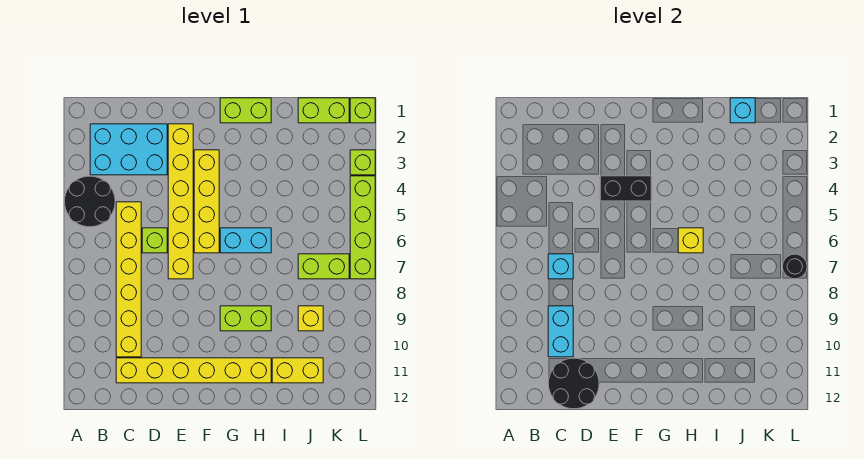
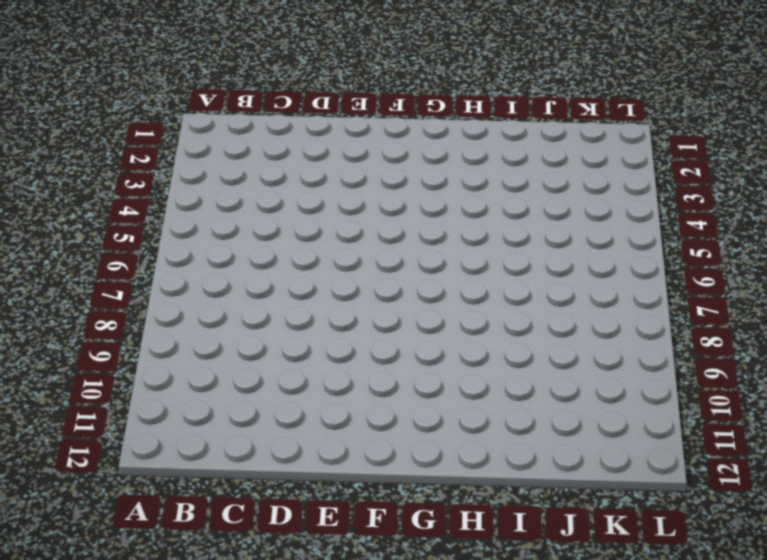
none -> black 2x2 round brick [64,176,115,227]
none -> cyan 2x3 brick [90,124,167,175]
none -> yellow 1x6 brick [116,202,141,357]

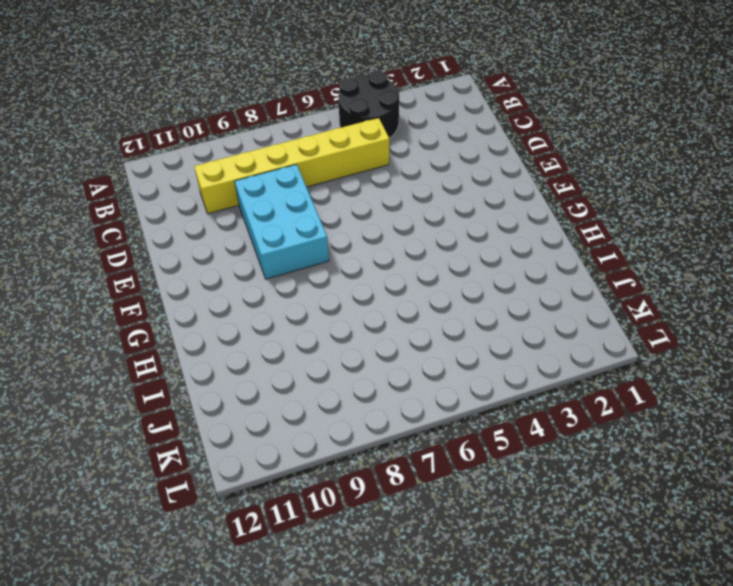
cyan 2x3 brick [235,164,329,279] -> cyan 2x3 brick moved to [90,124,167,175]
none -> yellow 1x6 brick [116,358,271,383]
none -> lime 1x1 brick [142,228,167,253]
none -> yellow 1x6 brick [168,124,193,279]

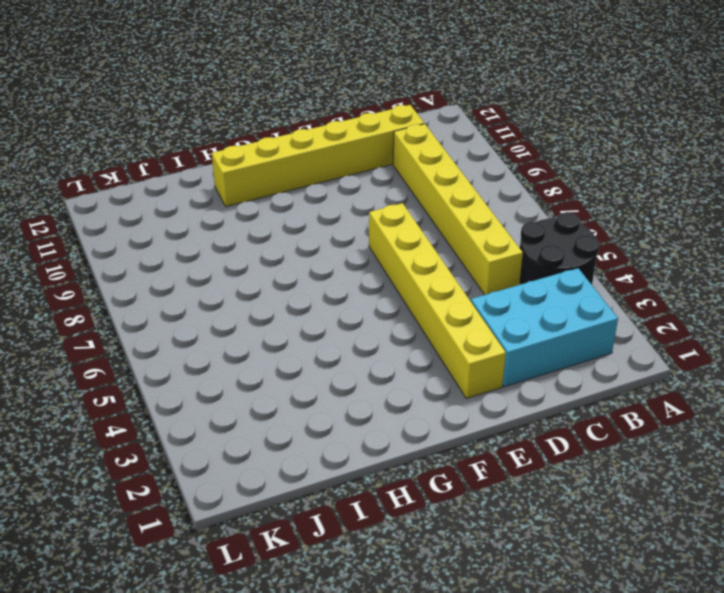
none -> lime 1x1 brick [142,228,167,253]
none -> yellow 1x4 brick [194,150,219,253]
none -> lime 1x2 brick [220,98,271,123]

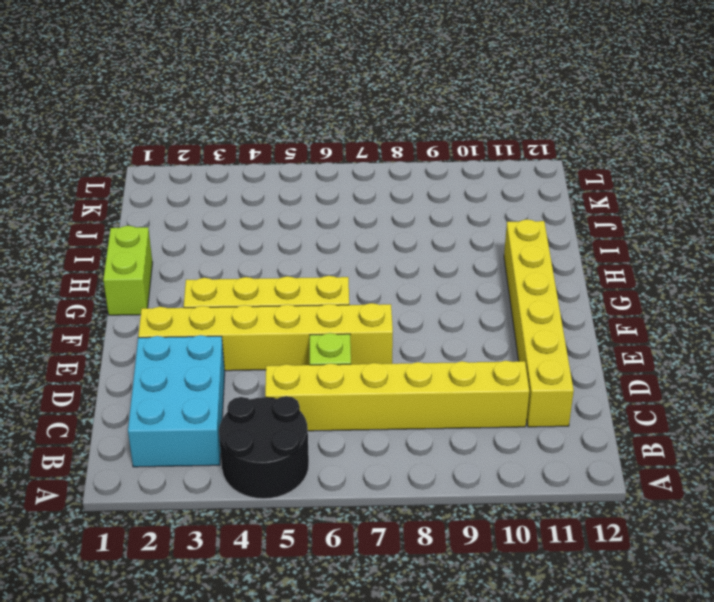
none -> cyan 1x2 brick [220,228,271,253]
none -> lime 1x2 brick [220,306,271,331]
none -> yellow 1x2 brick [272,358,323,383]

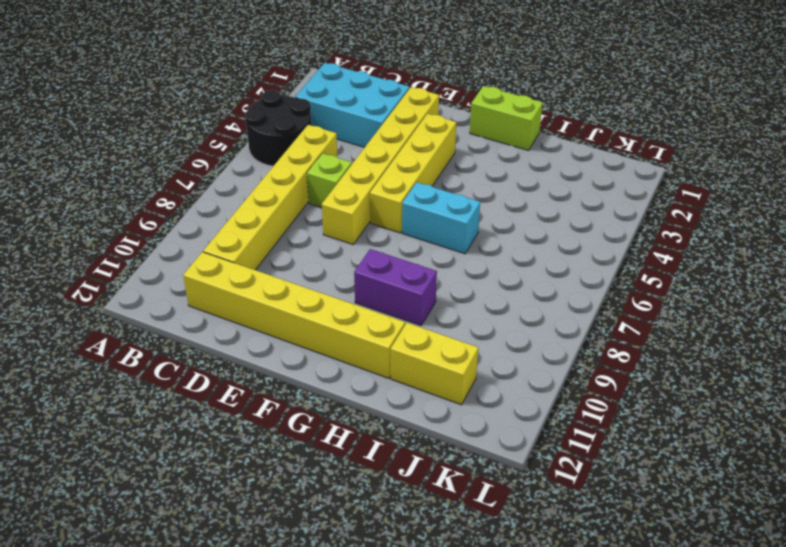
purple 1x2 brick [354,249,437,325] -> lime 1x2 brick [220,306,271,331]
none -> lime 1x2 brick [298,98,349,123]
none -> lime 1x2 brick [298,254,349,279]
none -> yellow 1x1 brick [298,306,323,331]

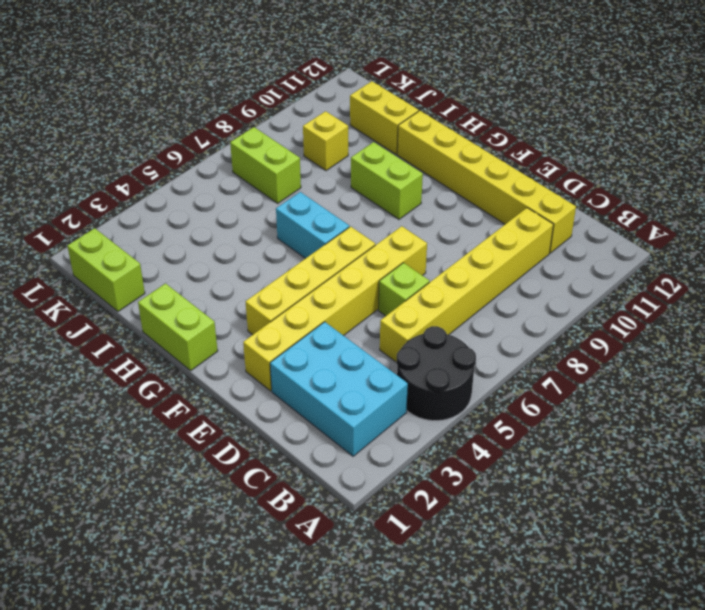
none -> lime 1x1 brick [350,98,375,123]
none -> lime 1x1 brick [350,150,375,175]
none -> lime 1x4 brick [350,176,375,279]

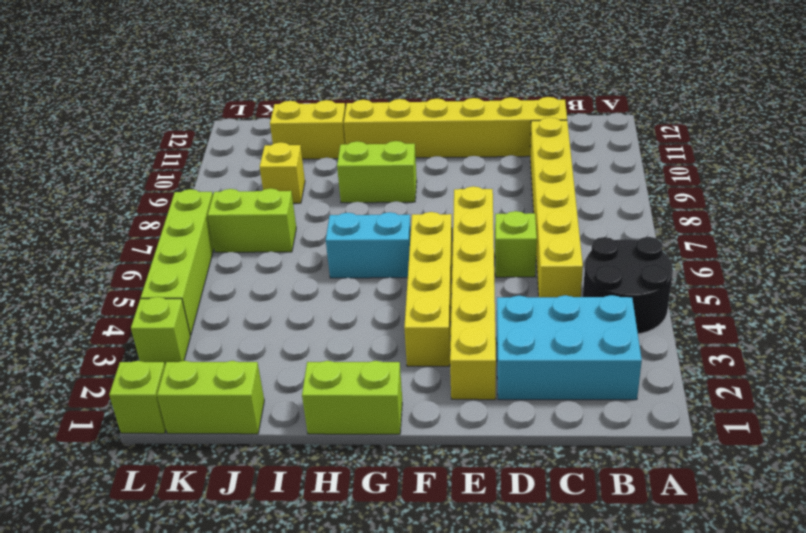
none -> cyan 1x1 brick [548,254,573,279]
none -> cyan 1x2 brick [548,306,573,357]
none -> black 2x2 round brick [548,358,599,409]

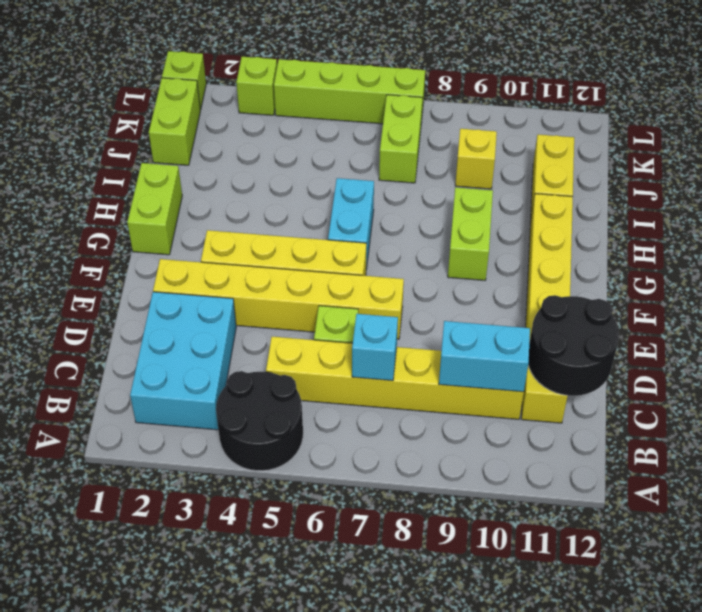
none -> black 1x2 brick [600,176,651,201]
none -> yellow 1x1 brick [678,228,703,253]
none -> cyan 1x1 brick [730,98,755,123]

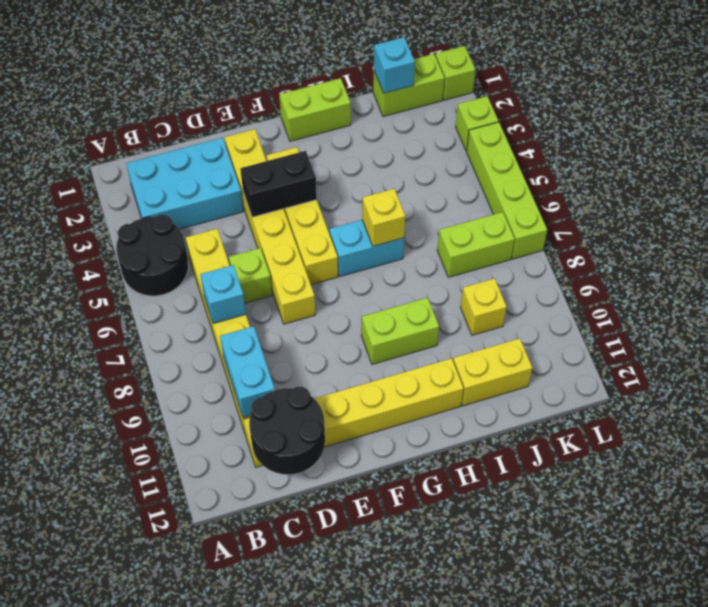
none -> black 1x1 round brick [783,254,807,279]

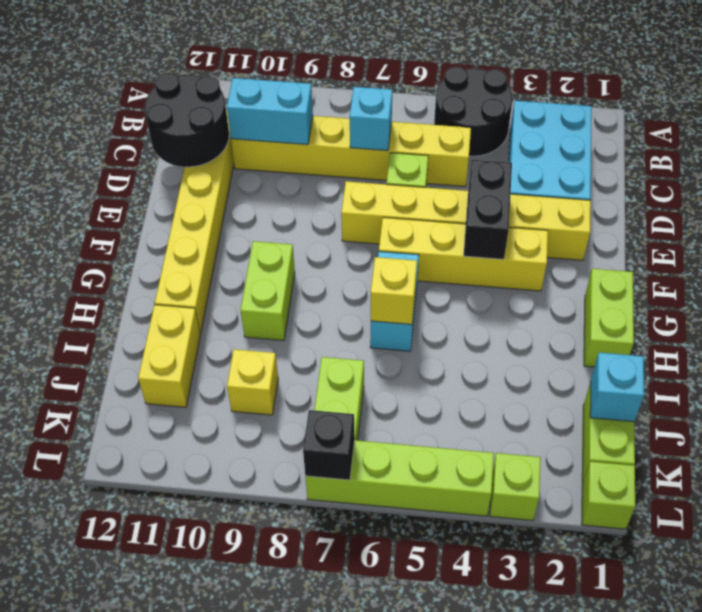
black 1x1 brick [303,410,355,480] -> black 1x1 round brick [783,254,807,279]

